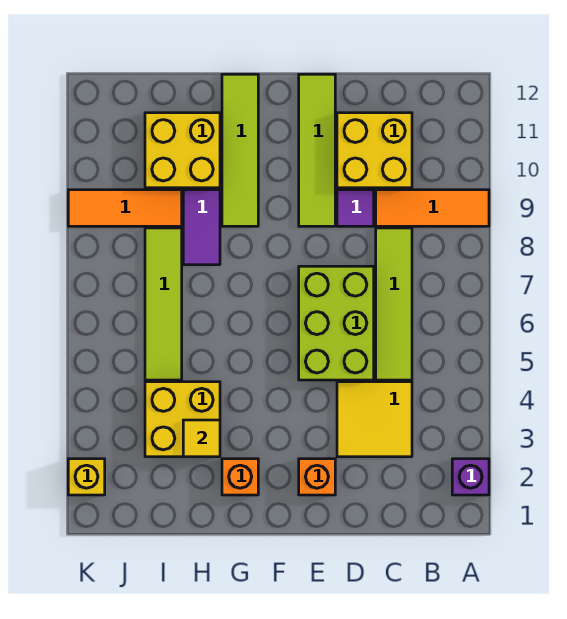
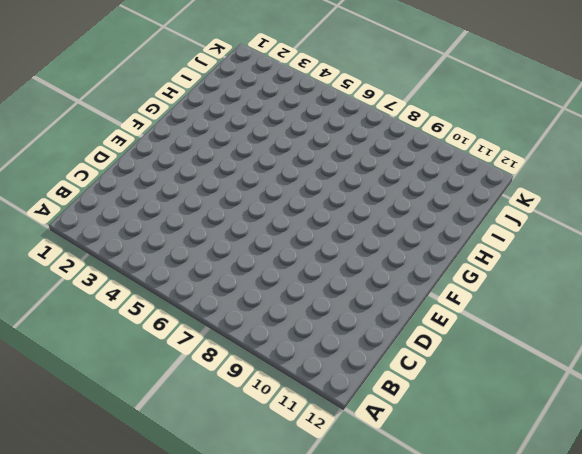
none -> purple 1x1 brick [452,459,489,495]
none -> orange 1x3 tile [376,190,489,226]
none -> yellow 2x2 tile [337,382,412,457]

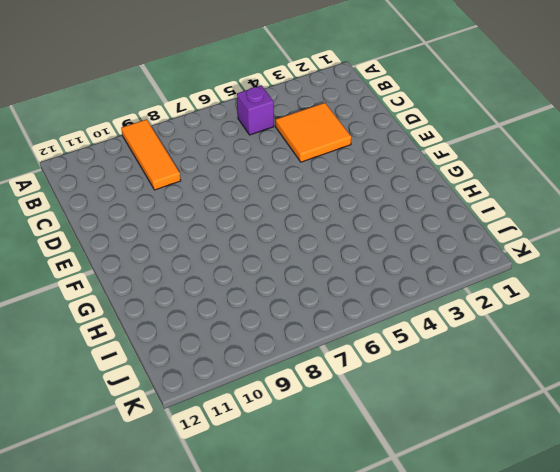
purple 1x1 brick [237,85,274,135] -> purple 1x1 brick moved to [452,459,489,495]
orange 2x2 tile [276,103,351,162] -> yellow 2x2 tile [337,382,412,457]
none -> lime 1x4 tile [376,228,412,380]
none -> yellow 2x2 brick [337,113,412,188]
none -> lime 2x3 brick [299,266,374,380]

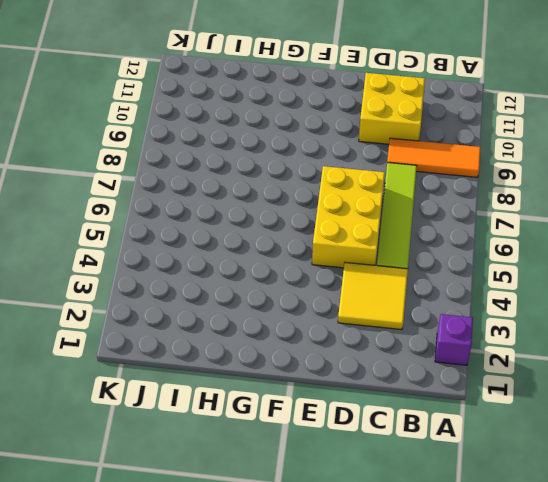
yellow 2x3 brick [312,166,385,268] -> lime 2x3 brick [299,266,374,380]
none -> purple 1x1 tile [337,190,374,226]
none -> orange 1x1 brick [299,459,335,495]
none -> lime 1x4 tile [299,74,335,226]

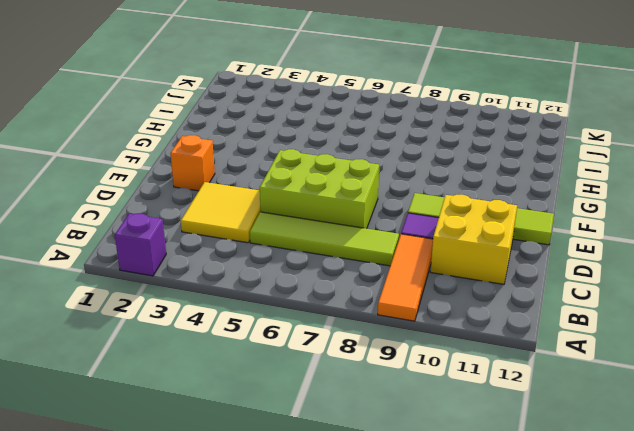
none -> orange 1x1 brick [222,459,258,495]
none -> lime 1x4 tile [222,74,258,226]
none -> yellow 2x2 brick [145,382,220,457]

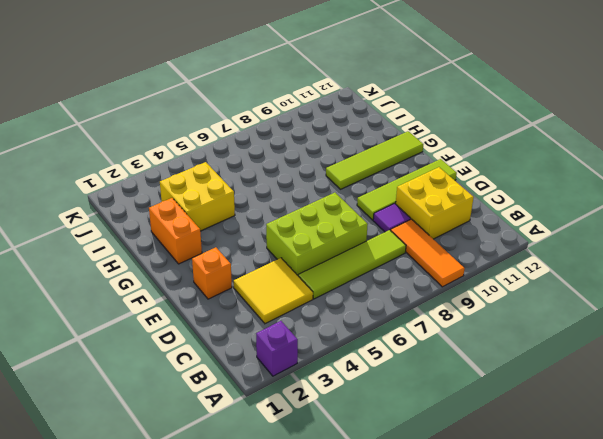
orange 1x2 brick [149,198,202,264] -> orange 1x1 brick [222,459,258,495]
none -> purple 1x2 tile [183,190,220,265]
none -> yellow 2x2 brick [145,113,220,188]
none -> lime 1x4 tile [145,228,182,380]

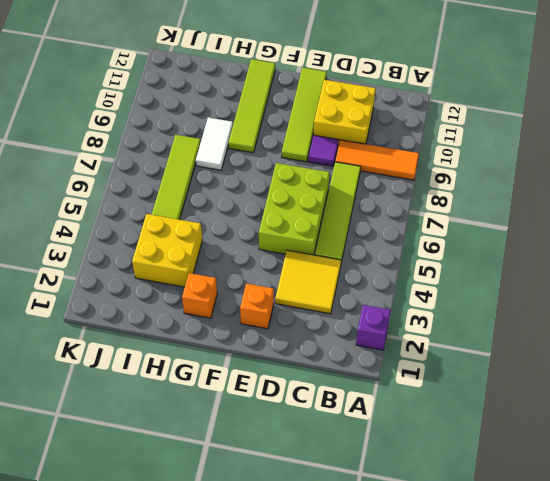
white 1x2 tile [196,118,233,170] -> purple 1x2 tile [183,190,220,265]
none -> yellow 2x2 brick [145,113,220,188]
none -> orange 1x3 tile [68,190,182,226]
none -> yellow 1x1 brick [68,459,105,495]

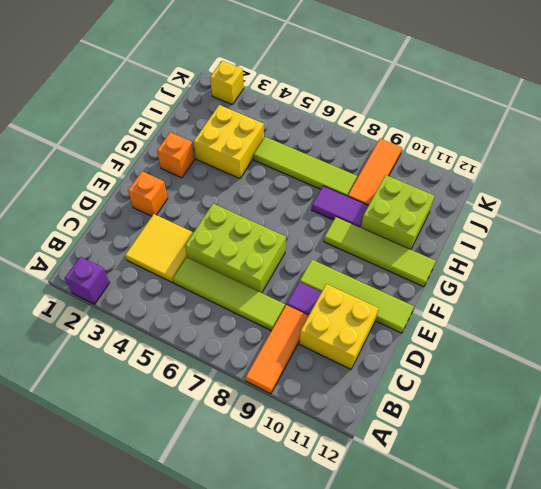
lime 2x2 brick [361,175,435,250] -> yellow 2x2 brick [145,113,220,188]
none -> yellow 1x1 tile [183,420,220,457]

